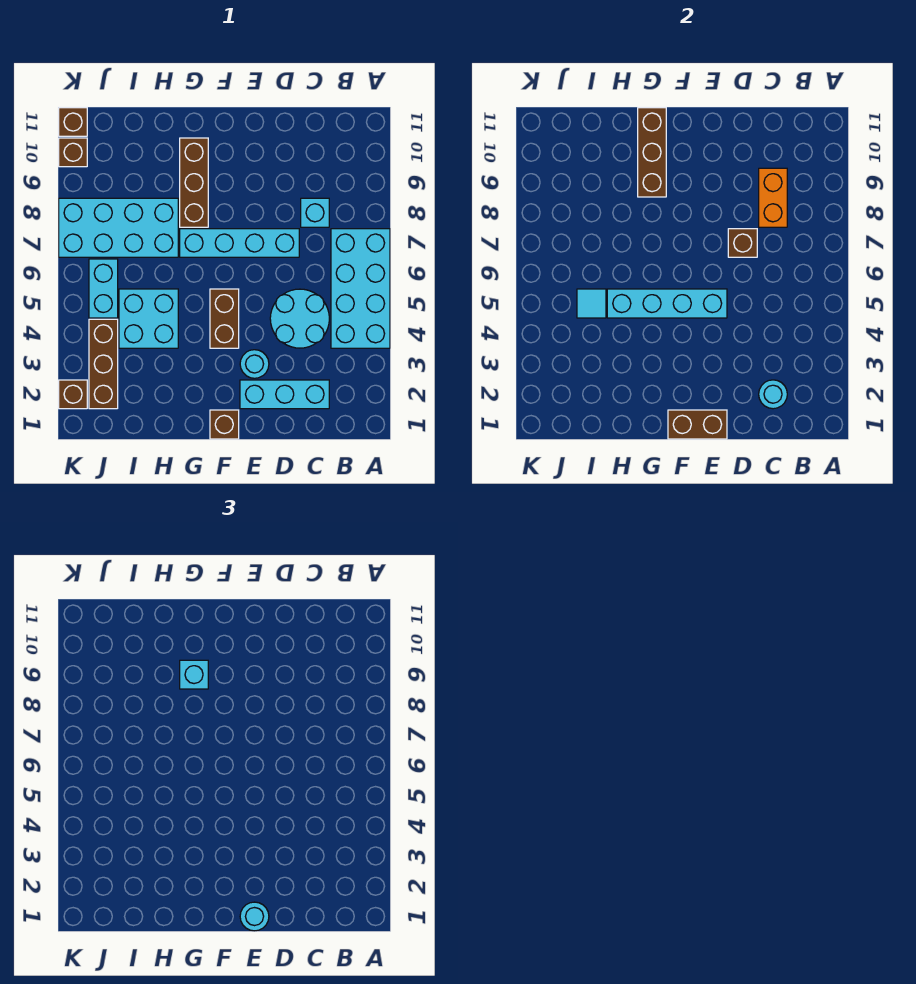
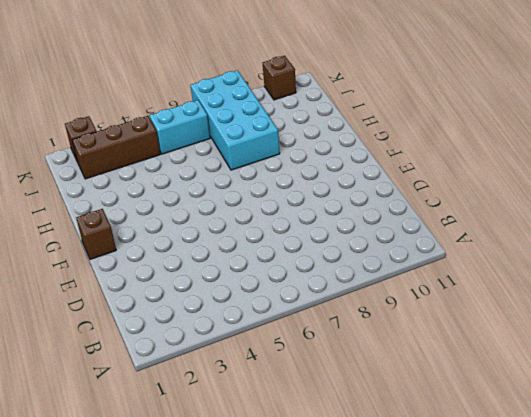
none -> cyan 2x4 brick [331,229,390,348]
none -> cyan 1x3 brick [240,380,329,409]
none -> cyan 2x2 round brick [270,289,329,348]

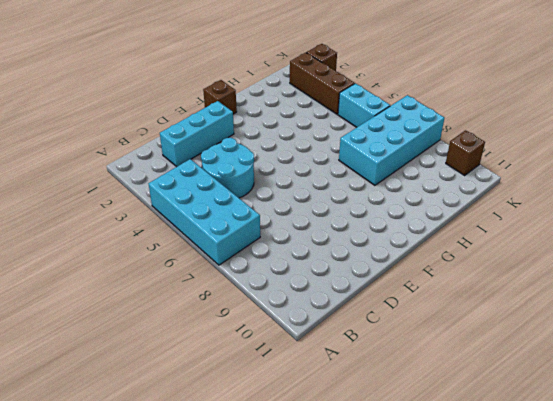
none -> cyan 1x1 brick [301,198,329,227]
none -> cyan 1x4 brick [180,229,299,257]
none -> cyan 1x1 round brick [240,350,269,378]

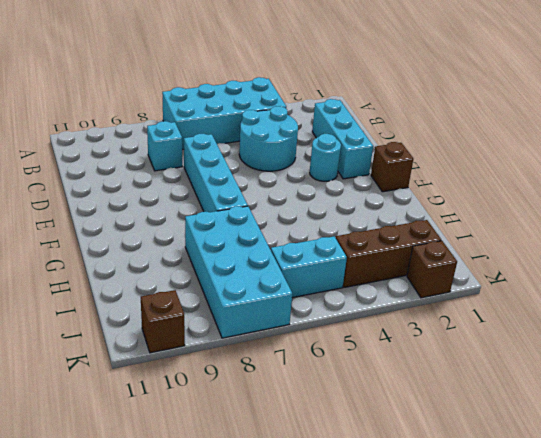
none -> brown 1x2 brick [210,289,239,348]
none -> brown 1x3 brick [180,138,208,227]
none -> cyan 2x2 brick [119,289,178,348]

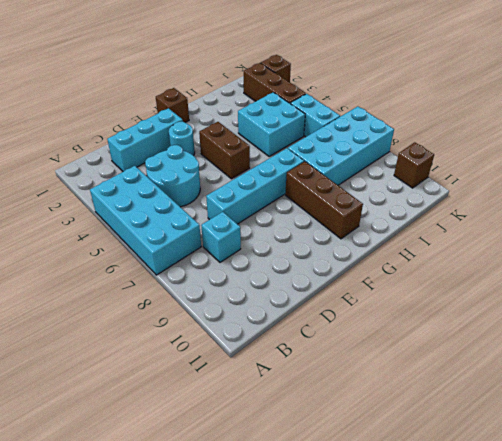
none -> brown 1x1 brick [59,108,87,136]
none -> cyan 1x1 round brick [759,380,787,409]
none -> orange 1x2 brick [759,168,787,227]

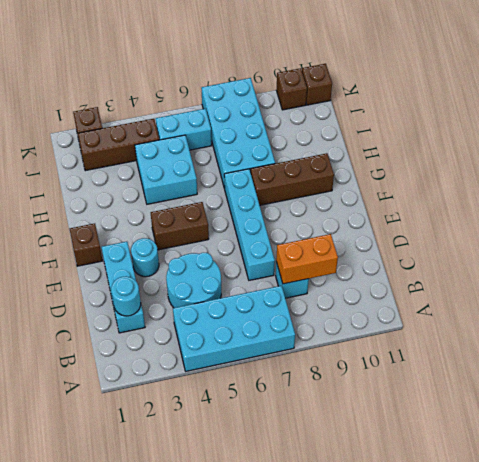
none -> brown 1x1 brick [728,229,757,257]
none -> brown 1x2 brick [668,410,727,439]
none -> cyan 1x4 brick [607,289,727,318]

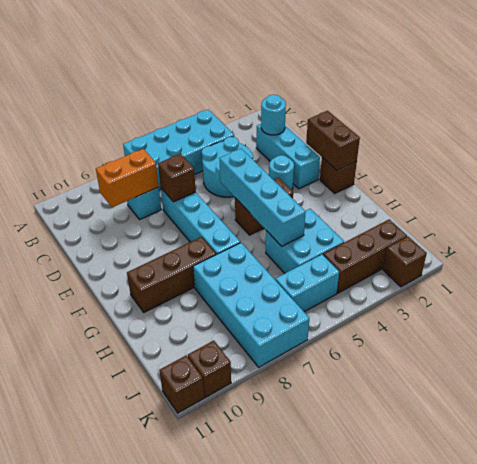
none -> brown 1x3 brick [638,108,666,197]
none -> cyan 1x1 tile [577,289,606,318]
none -> cyan 1x1 round brick [240,902,269,931]

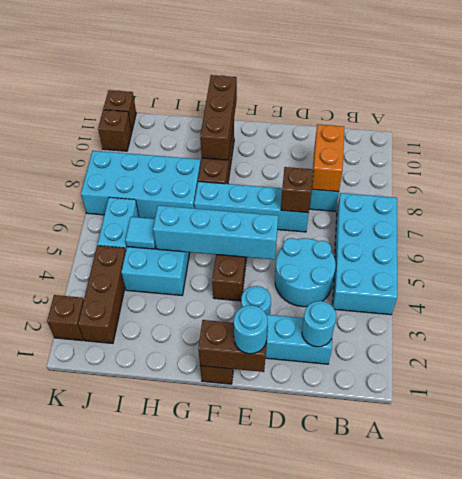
none -> cyan 1x1 brick [180,660,208,689]

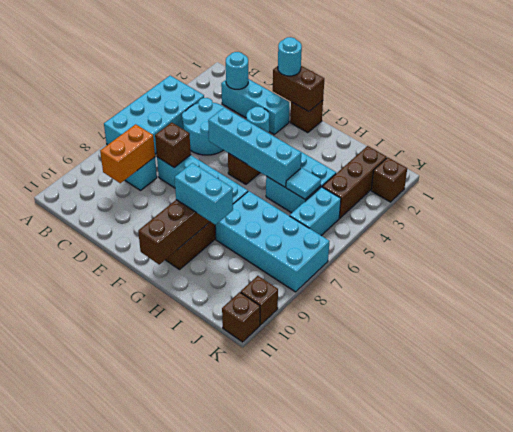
cyan 1x2 brick [175,163,233,225] -> cyan 1x1 brick [180,660,208,689]

